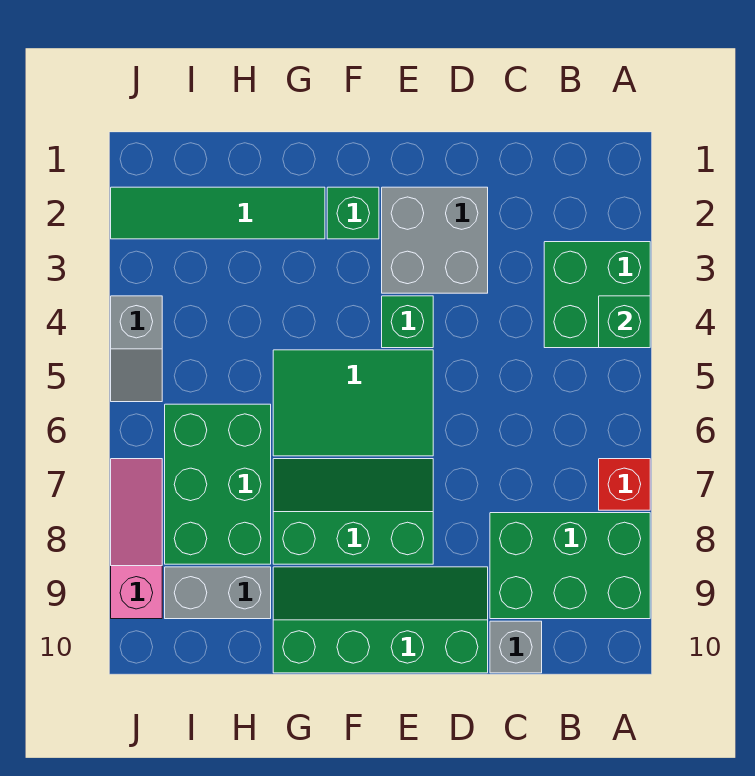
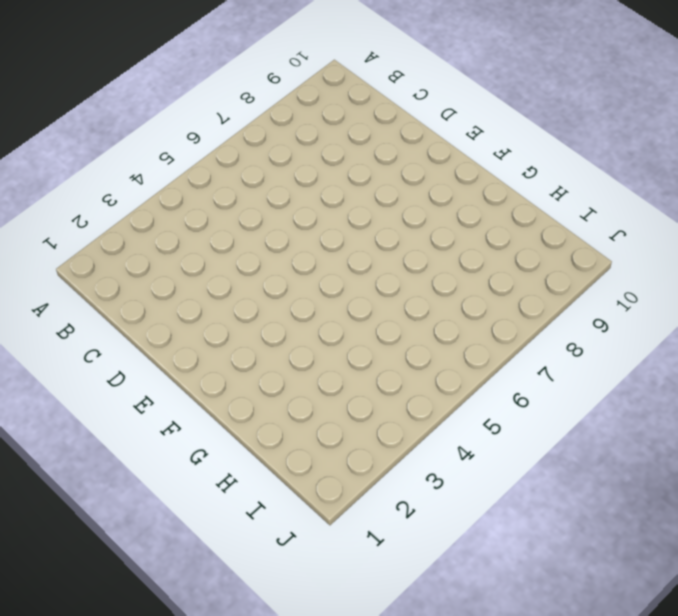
none -> green 2x2 brick [544,242,650,348]
none -> red 1x1 brick [599,459,650,510]
none -> green 2x3 brick [490,513,650,619]

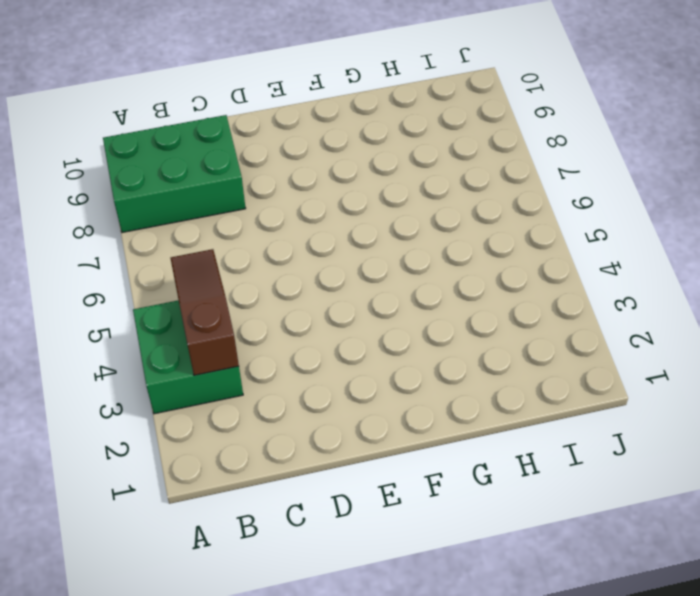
brown 1x3 slope [171,249,239,375] -> none
none -> red 1x1 brick [599,459,650,510]
none -> grey 1x1 brick [490,621,542,673]
none -> grey 2x2 brick [382,187,488,293]

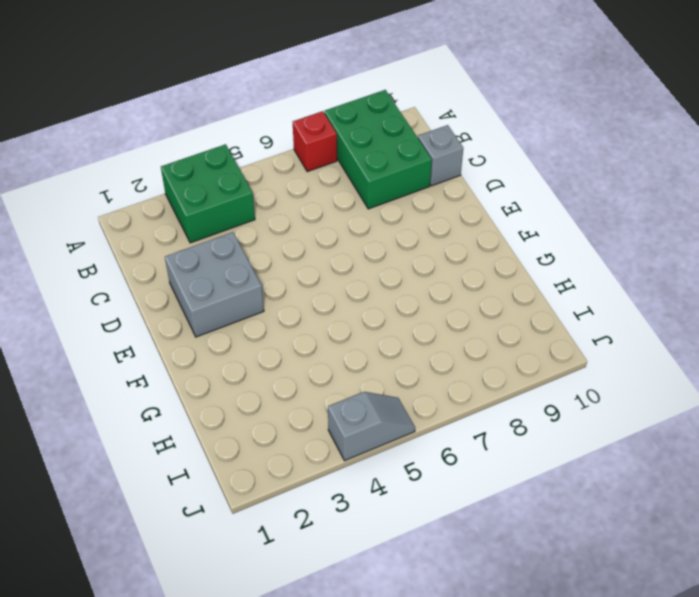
none -> green 2x4 slope [273,567,488,673]
none -> green 1x1 brick [382,296,433,348]
none -> green 2x3 tile [273,350,433,456]

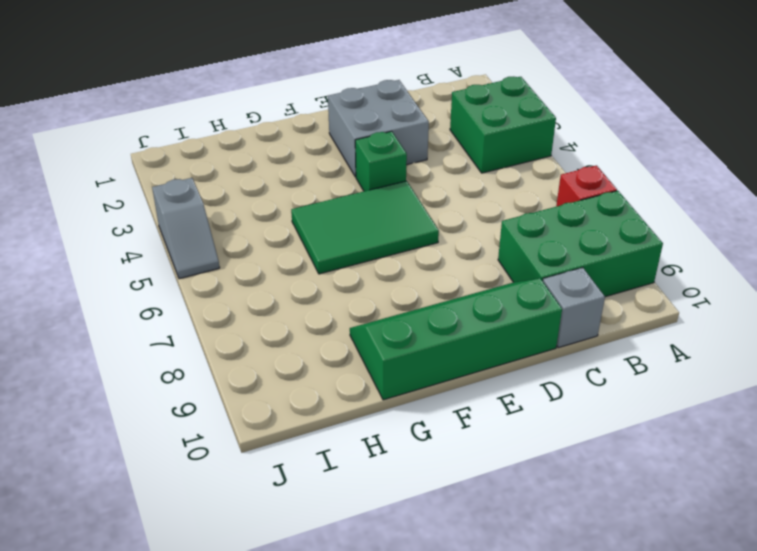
none -> green 2x3 slope [273,459,433,564]
none -> green 1x1 brick [327,187,379,239]
none -> green 1x4 tile [111,187,325,239]

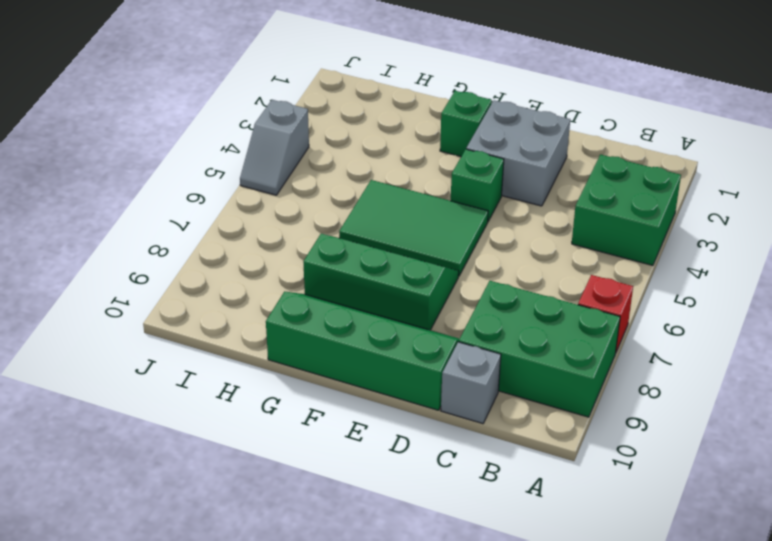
none -> green 1x4 tile [111,187,325,239]
none -> green 2x3 brick [165,404,271,564]
none -> grey 1x2 brick [165,567,271,619]

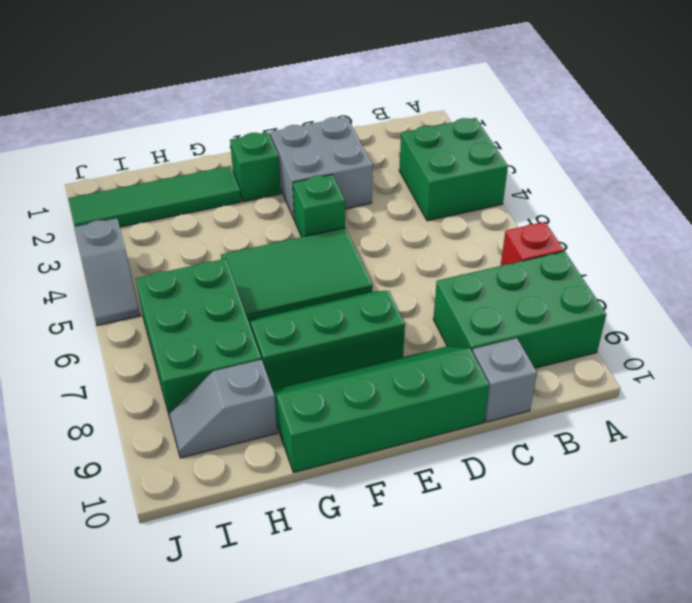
grey 1x2 slope [169,360,277,458] -> grey 1x2 brick [165,567,271,619]
none -> pink 1x3 slope [111,459,162,619]
none -> green 1x1 brick [599,296,650,348]

